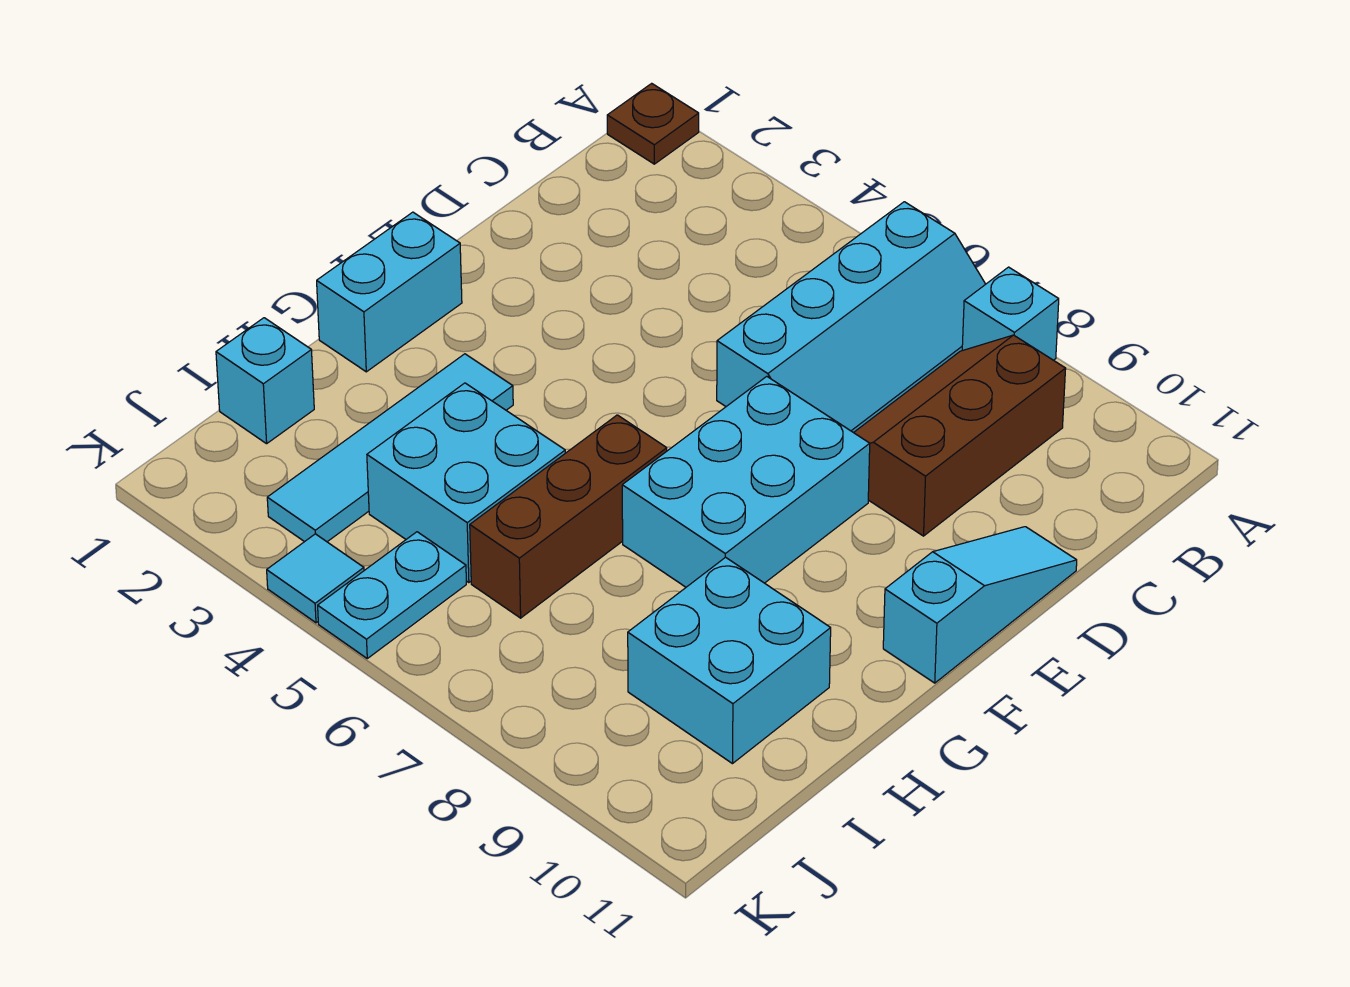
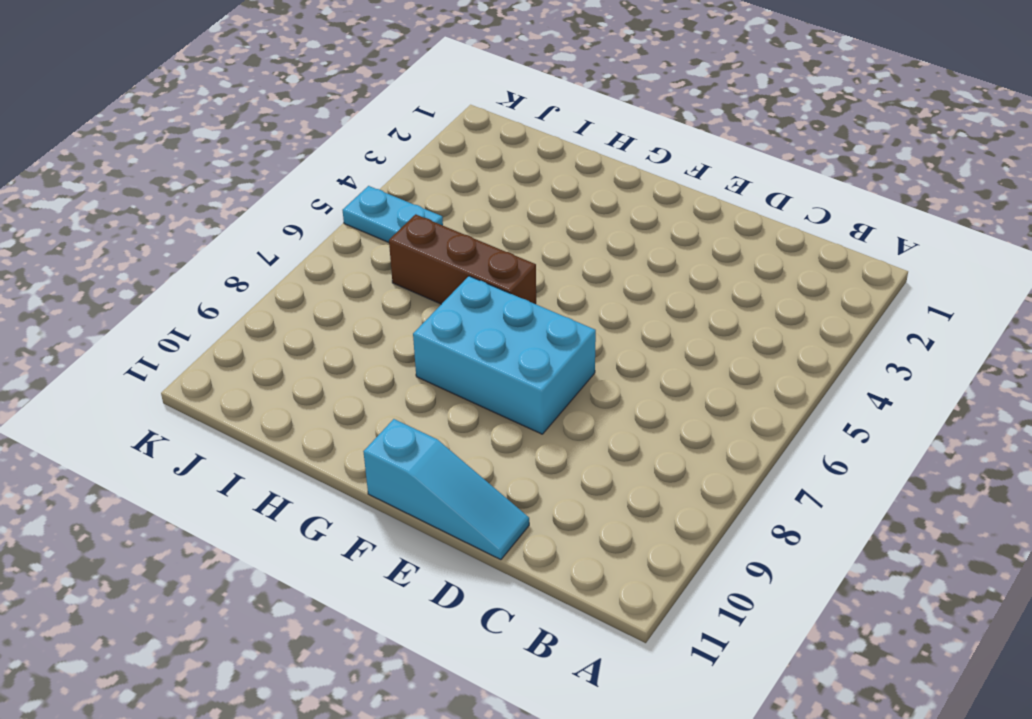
none -> brown 1x1 plate [607,83,699,164]
none -> cyan 2x4 slope [717,202,985,433]
none -> cyan 1x1 brick [962,267,1059,360]

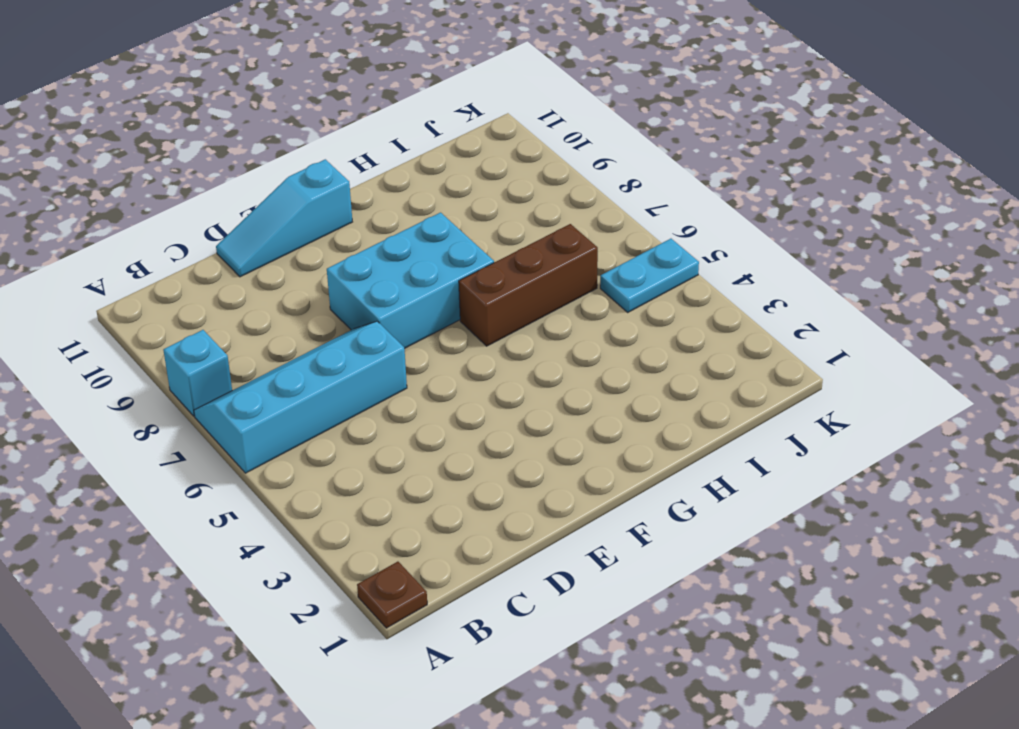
none -> brown 2x3 slope [854,335,1066,536]
none -> cyan 1x2 brick [317,212,462,372]
none -> cyan 1x4 tile [267,354,513,542]

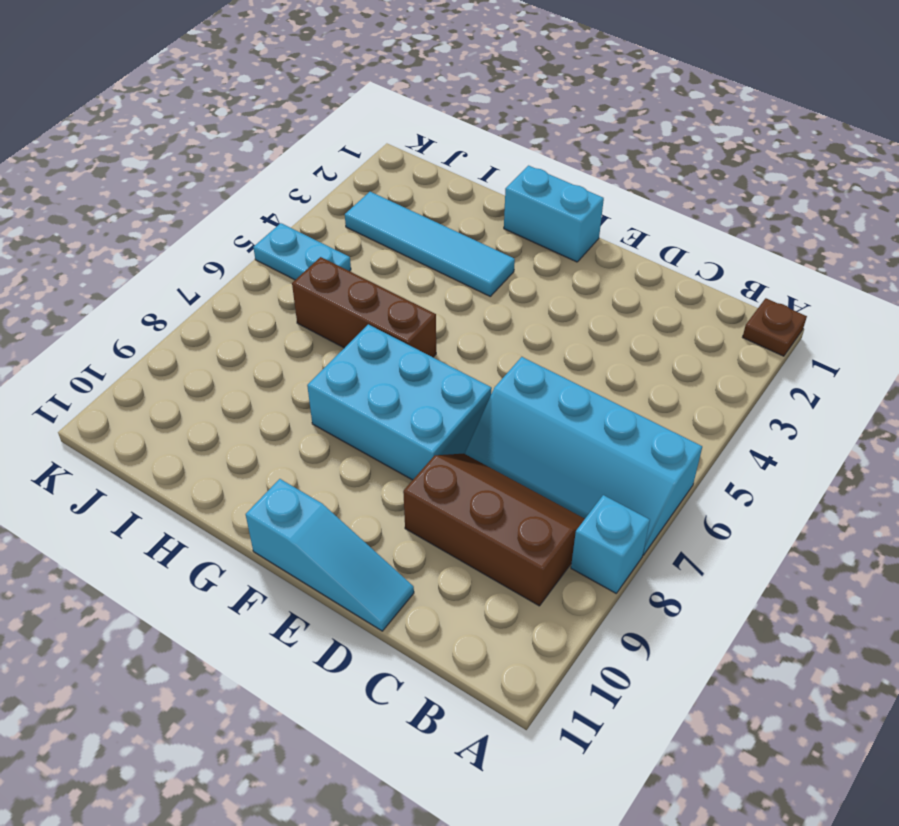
none -> cyan 2x2 brick [367,383,565,583]
none -> cyan 2x2 brick [628,557,831,764]
none -> cyan 1x1 brick [216,318,314,444]

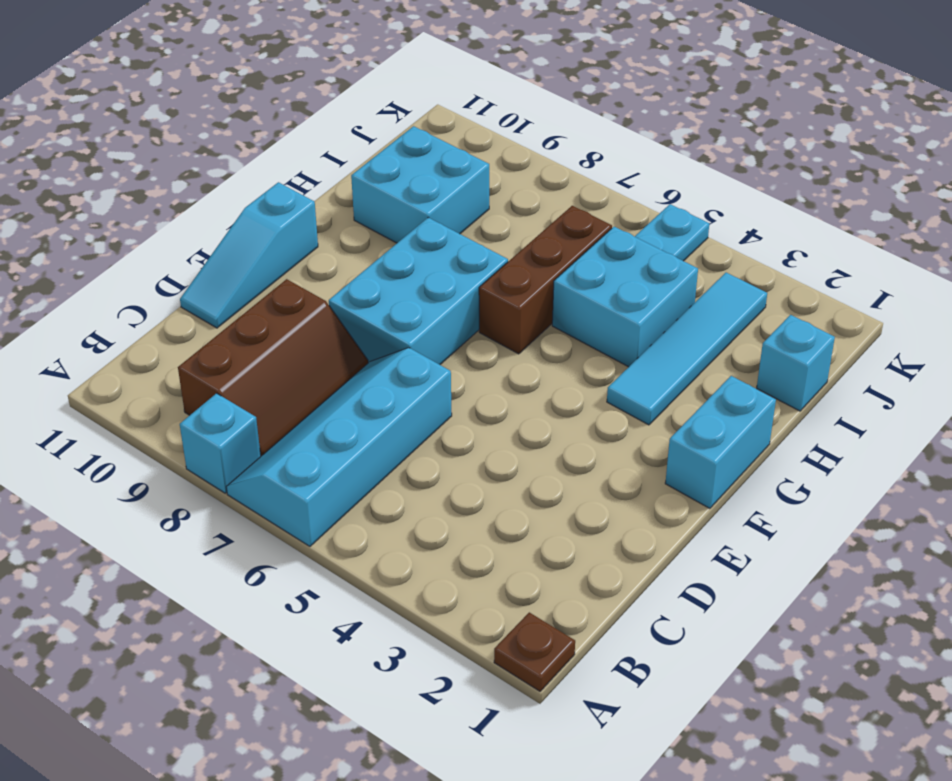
none -> cyan 1x1 tile [267,534,364,623]

